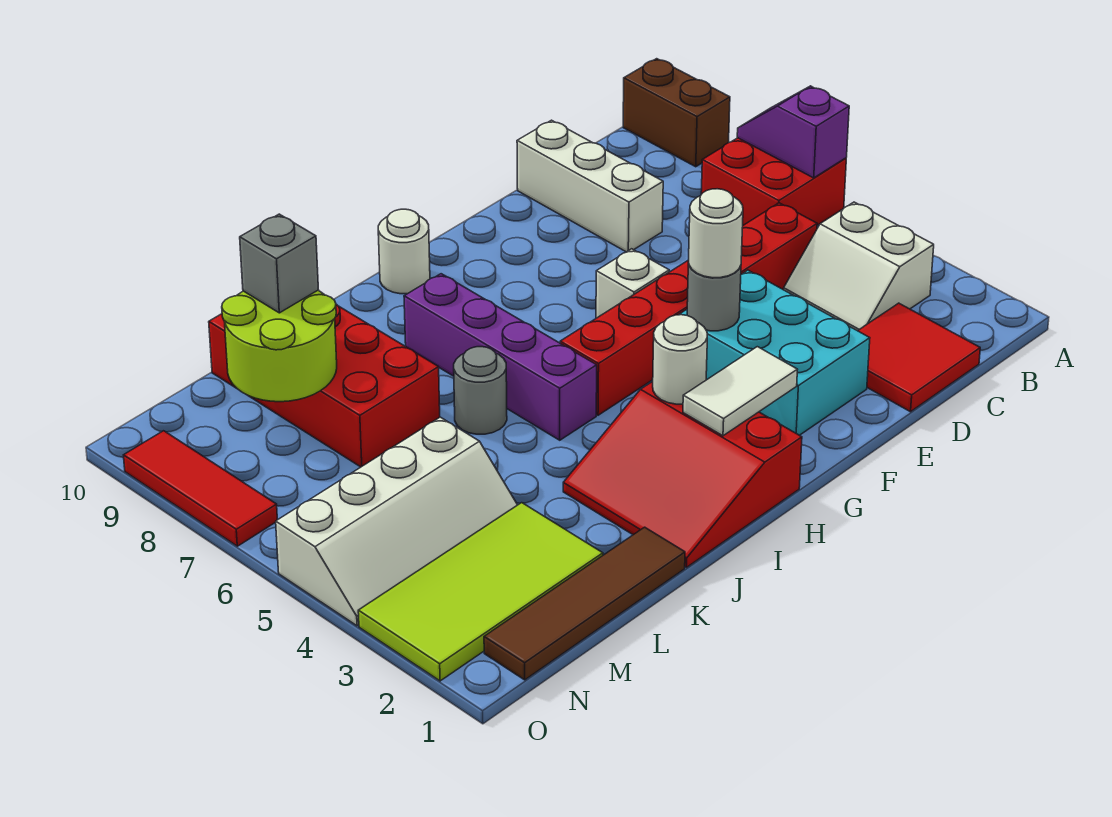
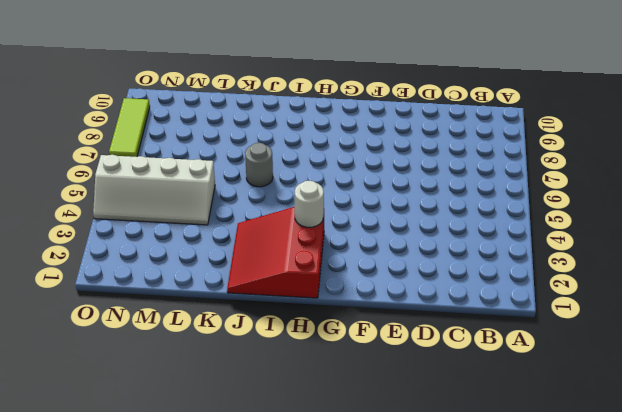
lime 1x3 tile [109,98,150,157] -> red 1x3 tile [124,431,277,546]
none -> red 2x2 brick [701,138,846,225]
none -> brown 1x2 brick [623,59,730,167]
none -> white 2x2 slope [784,202,934,331]

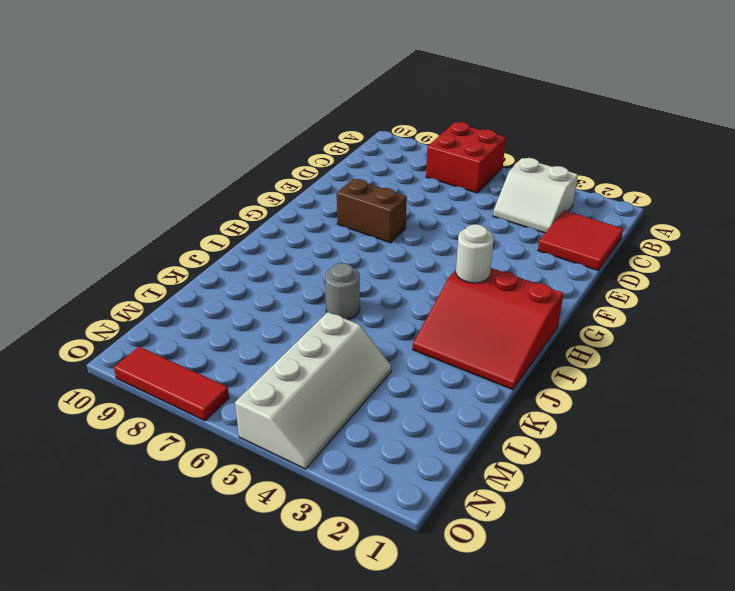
brown 1x2 brick [337,179,407,243] -> brown 1x2 brick moved to [623,59,730,167]
none -> red 1x6 brick [560,203,817,415]
none -> white 1x3 brick [517,120,663,252]
none -> cyan 2x3 brick [679,270,870,435]

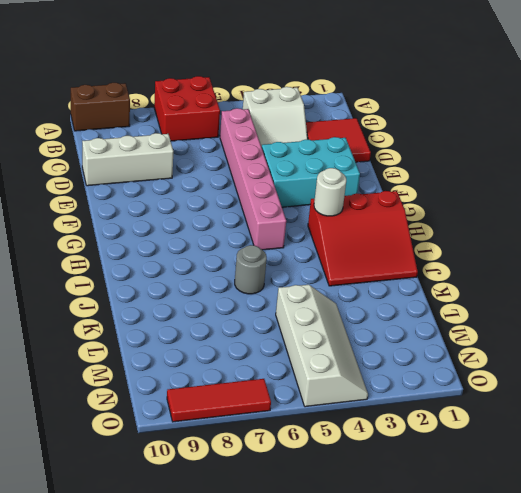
pink 1x6 brick [220,108,286,250] -> red 1x6 brick [560,203,817,415]
none -> white 1x1 brick [596,249,669,318]
none -> white 1x1 round brick [378,209,430,294]
none -> purple 1x4 brick [404,274,597,440]

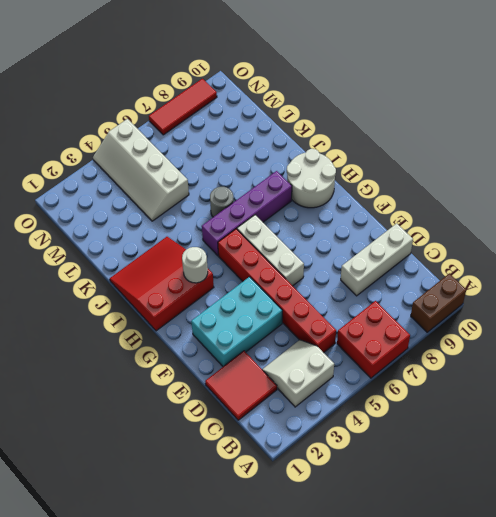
white 1x3 brick [237,215,304,286] -> white 1x1 brick [596,249,669,318]
white 2x2 round brick [287,149,336,208] -> white 1x1 round brick [378,209,430,294]
none -> brown 1x4 tile [484,527,685,680]
none -> red 2x4 brick [209,304,440,467]
none -> lime 2x4 tile [358,503,603,681]

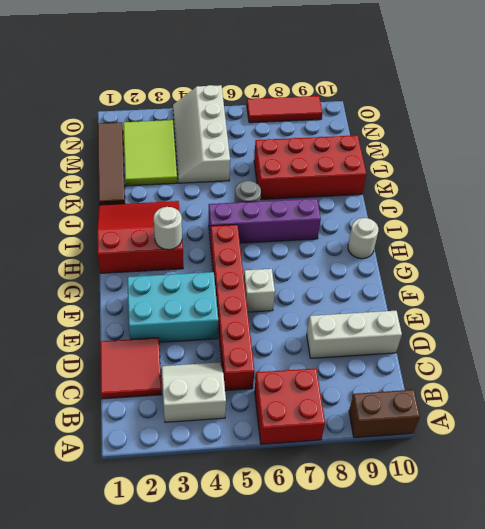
lime 2x3 tile [123,120,177,186] -> lime 2x4 tile [358,503,603,681]
none -> purple 1x2 slope [737,86,849,178]
none -> grey 1x1 round brick [687,262,741,331]
none -> white 1x2 tile [683,347,797,436]

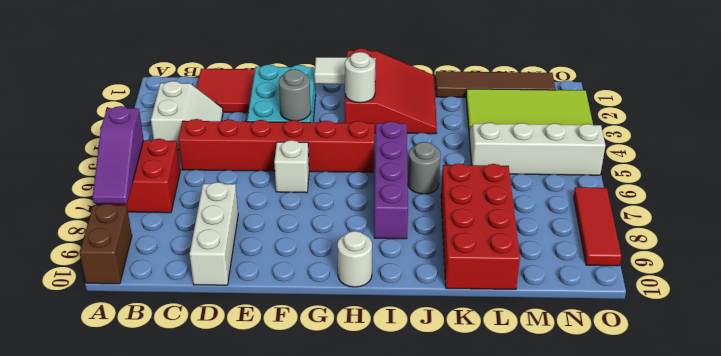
purple 1x3 slope [93,106,144,204] -> purple 1x2 slope [737,86,849,178]
none -> lime 2x2 round brick [222,291,337,402]
none -> white 1x1 round brick [689,189,743,278]
none -> grey 1x1 brick [240,214,318,313]

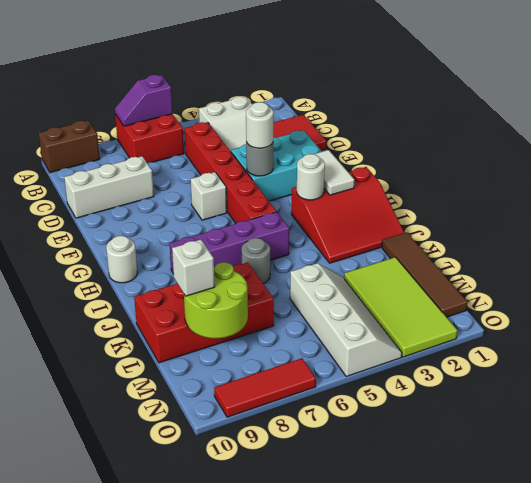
white 1x1 brick [172,240,215,296] -> grey 1x1 brick [240,214,318,313]

